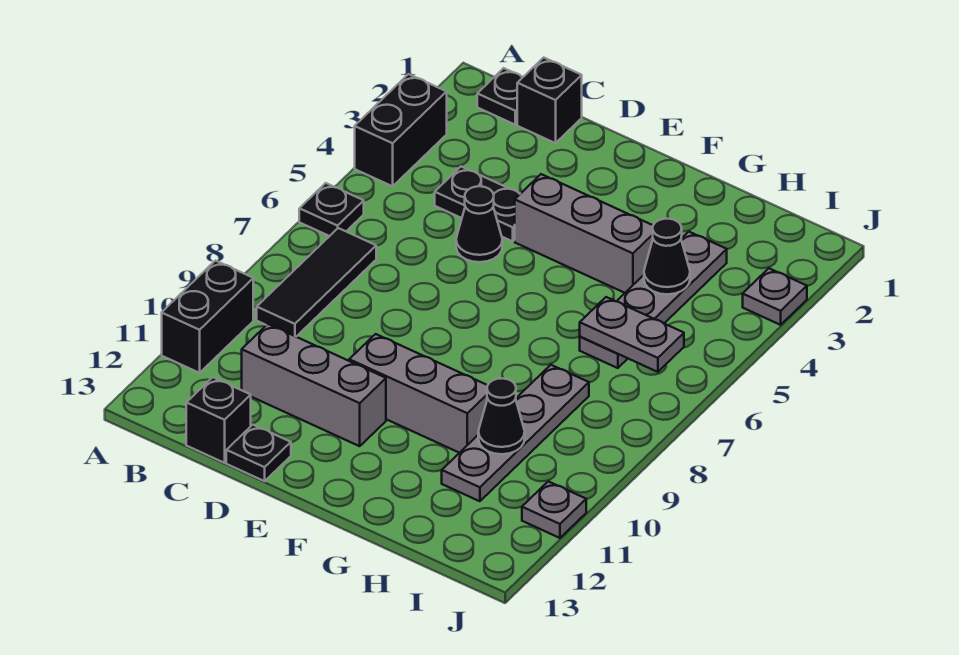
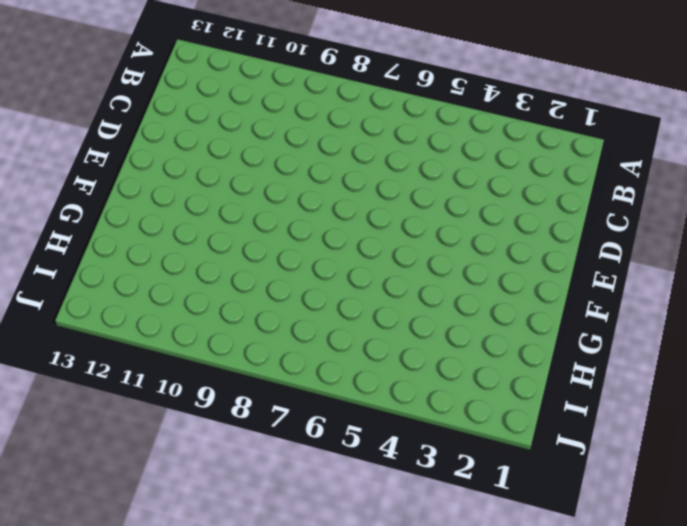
none -> black 1x2 brick [355,74,447,186]
none -> black 1x1 plate [299,183,364,236]
none -> black 1x2 brick [162,261,253,373]

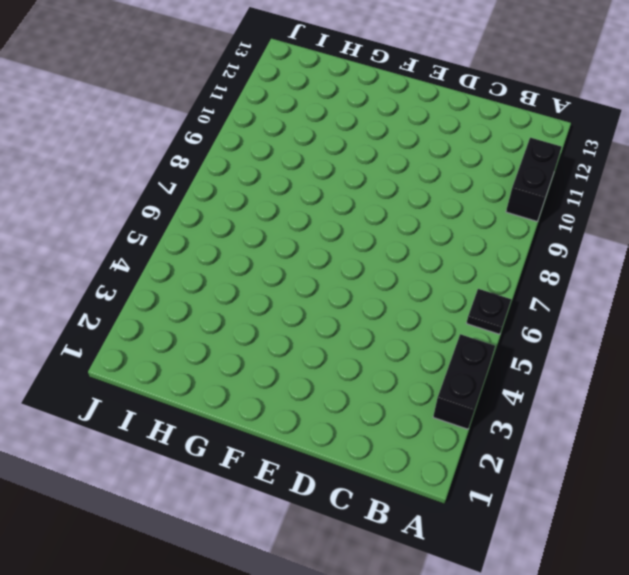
none -> black 1x1 plate [477,68,523,125]
none -> black 1x3 tile [257,228,376,337]
none -> black 1x1 brick [517,58,582,143]

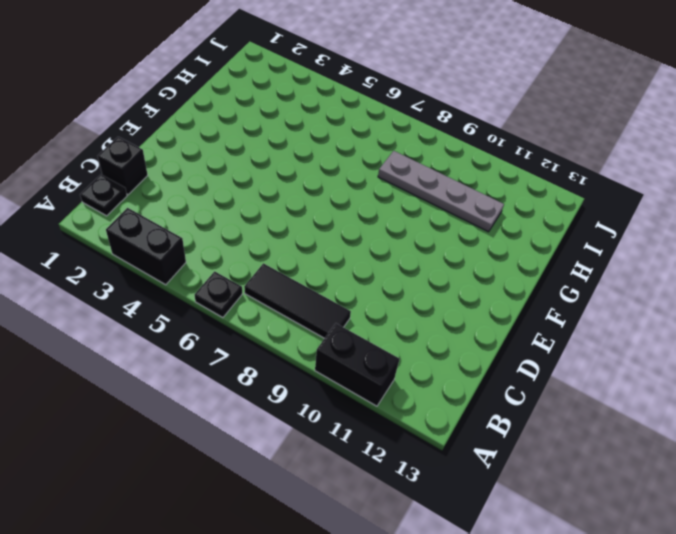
none -> black 1x2 plate [435,167,520,241]
none -> grey 1x3 brick [242,324,386,446]
none -> black 1x1 brick [186,377,251,463]

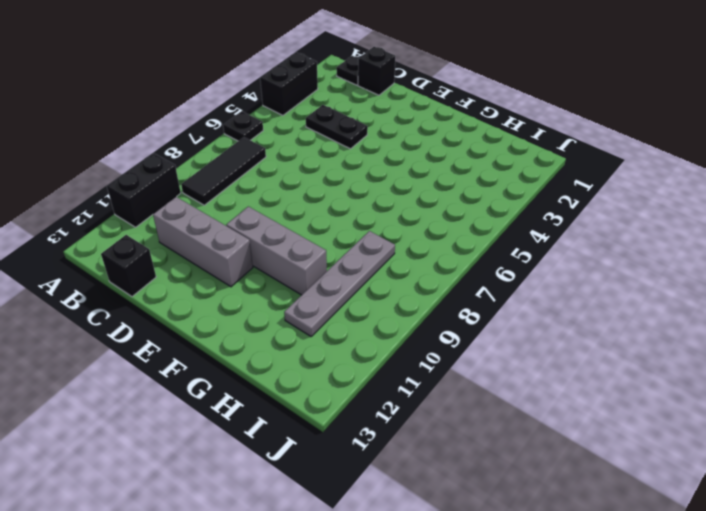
none -> black 1x1 cone [456,186,502,262]
none -> black 1x1 plate [226,425,291,481]
none -> grey 1x3 brick [515,174,653,293]

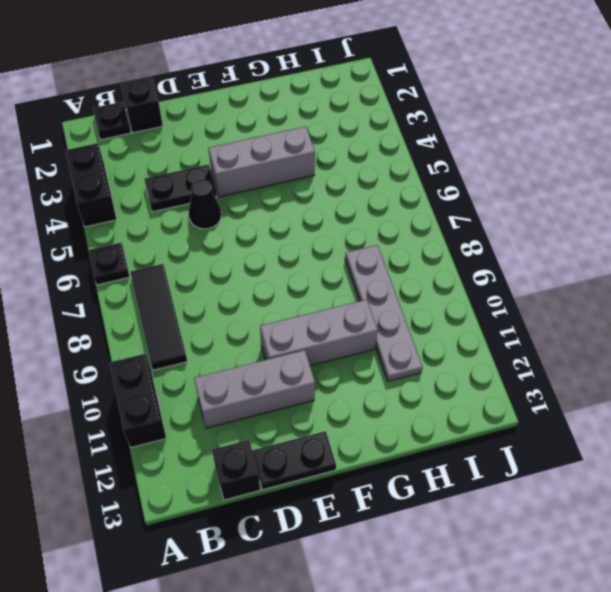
black 1x2 plate [252,431,336,490] -> black 1x1 plate [226,425,291,481]
none -> grey 1x4 plate [580,232,727,368]
none -> grey 1x1 plate [743,268,807,325]
none -> grey 1x1 plate [522,481,586,538]

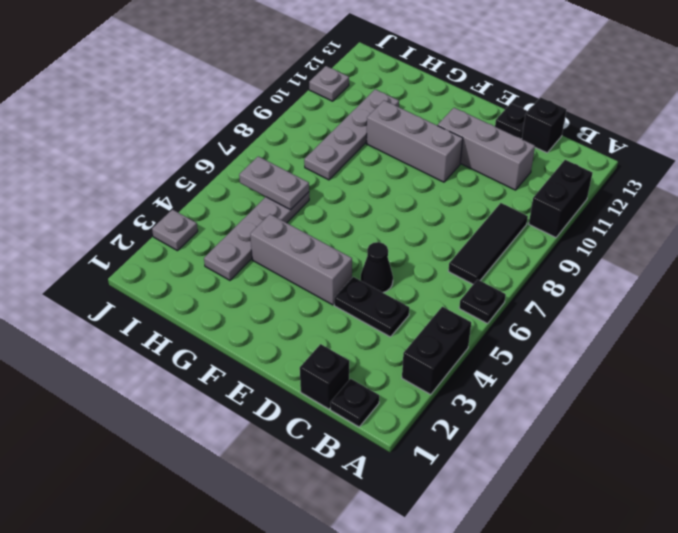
none -> black 1x1 cone [644,219,690,294]
none -> black 1x1 cone [478,378,525,454]

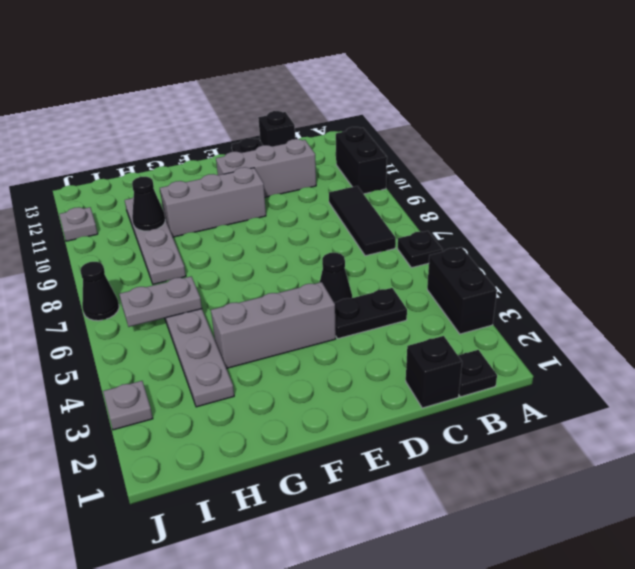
black 1x1 cone [80,262,119,321] -> black 1x1 cone moved to [644,219,690,294]

